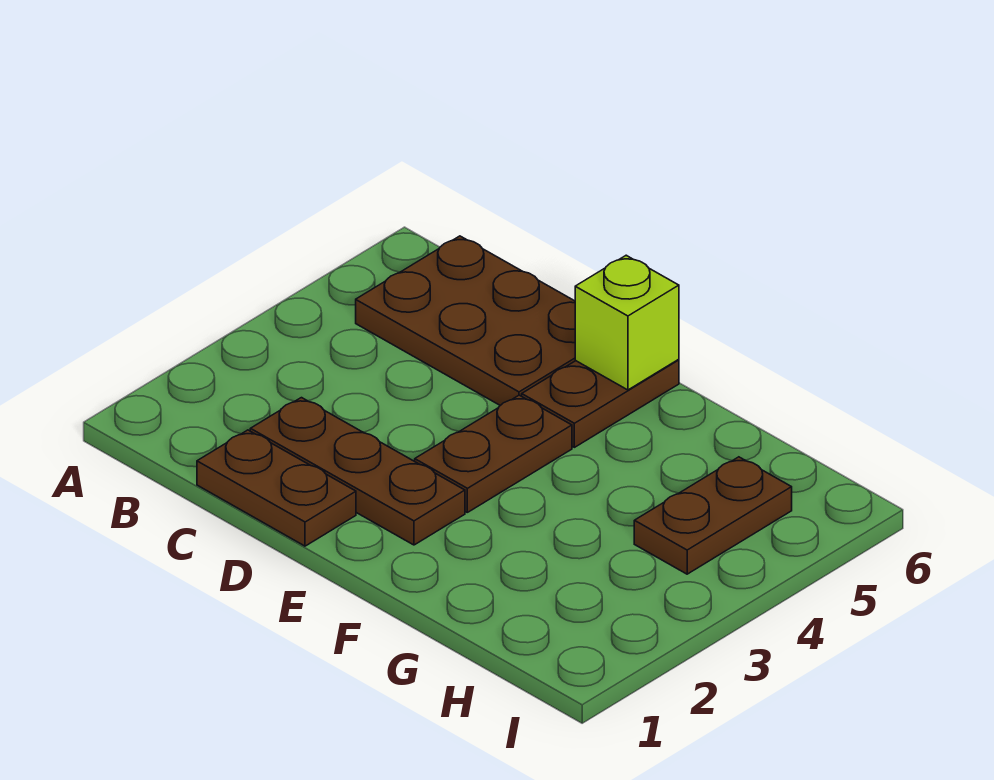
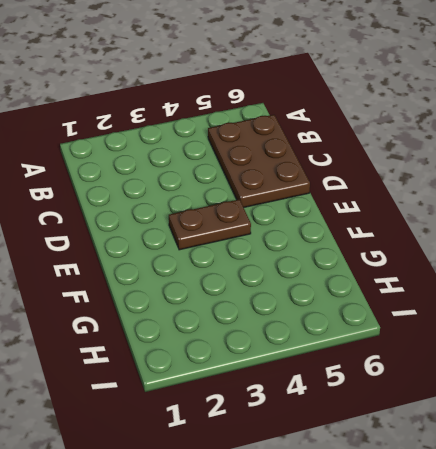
none -> brown 1x2 plate [197,430,356,546]
none -> brown 1x3 plate [250,398,465,545]

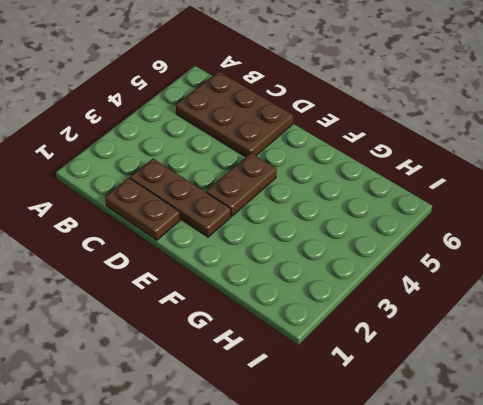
none -> brown 1x2 plate [522,360,679,447]
none -> brown 1x2 plate [634,457,792,574]

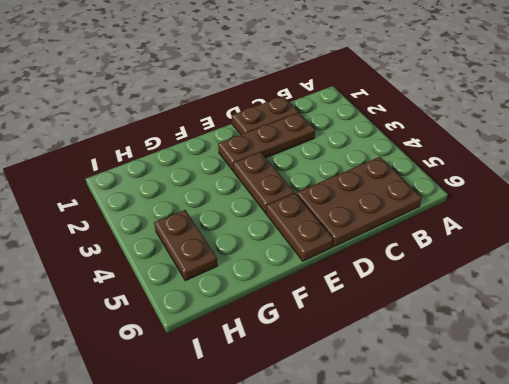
none -> lime 1x1 brick [575,255,679,390]

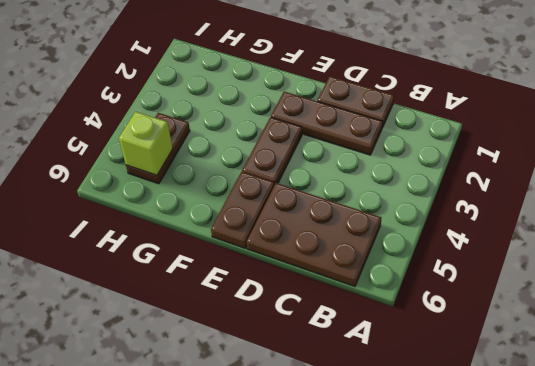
lime 1x1 brick [119,112,173,175] -> lime 1x1 brick moved to [575,255,679,390]

